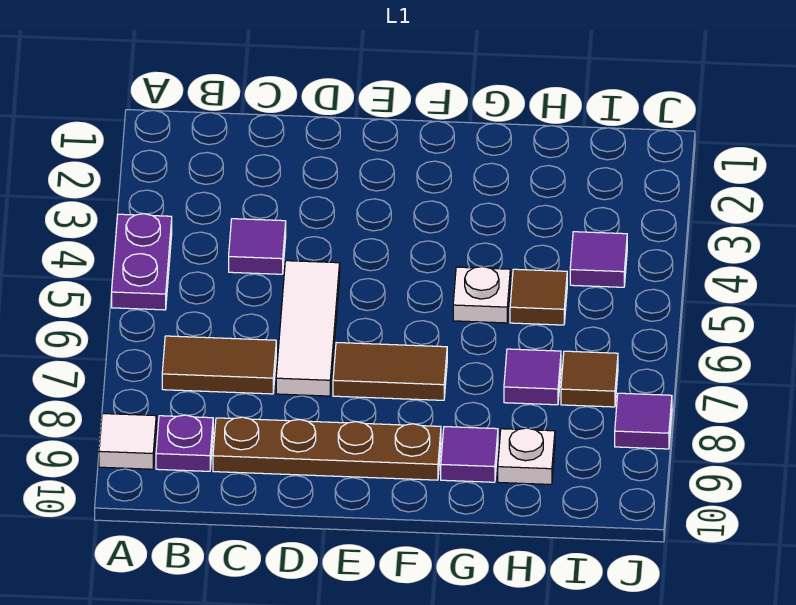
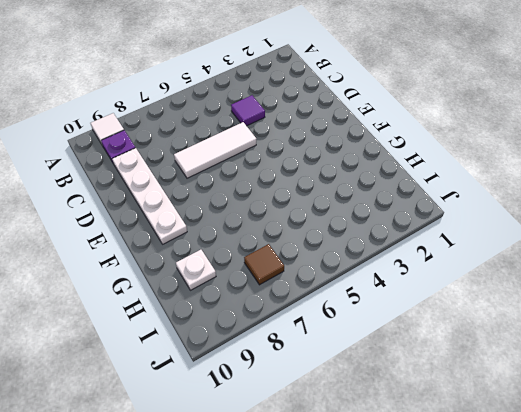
white 1x4 plate [112,148,187,244] -> brown 1x4 plate [213,417,441,480]
none -> purple 1x2 plate [112,214,172,310]
none -> brown 1x2 tile [162,336,276,394]
none -> brown 1x2 tile [333,343,447,400]

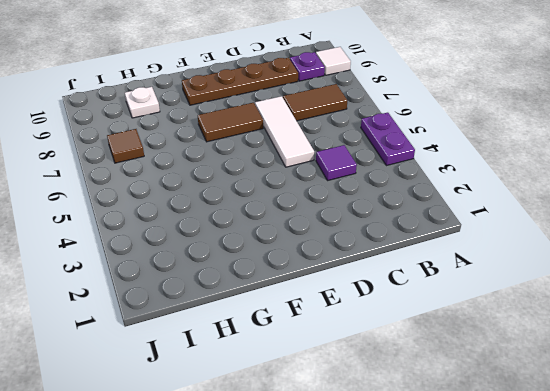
none -> white 1x1 plate [453,267,510,323]
none -> purple 1x1 tile [441,427,498,482]
none -> brown 1x1 tile [510,269,567,325]

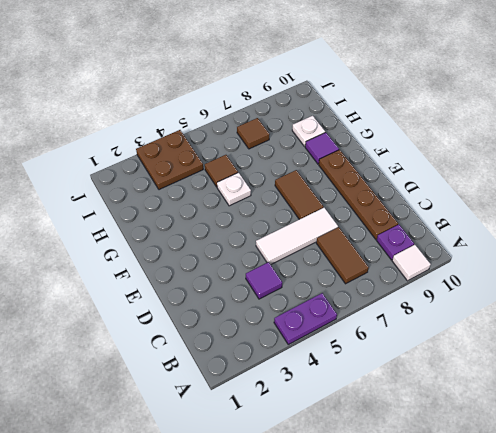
brown 2x2 plate [136,130,203,190] -> purple 1x1 tile [570,232,627,287]
none -> purple 1x1 tile [504,349,561,405]
none -> purple 1x1 tile [615,393,672,449]

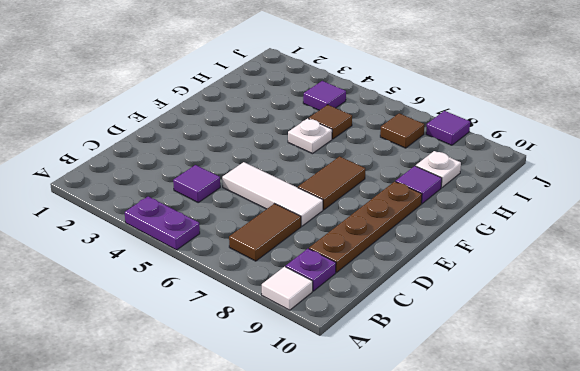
none -> purple 1x1 tile [504,349,561,405]

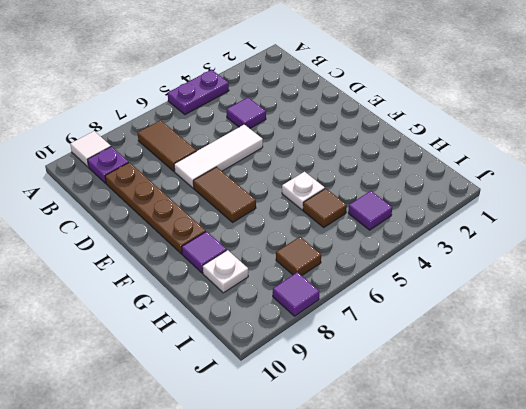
none -> purple 1x1 tile [504,349,561,405]

